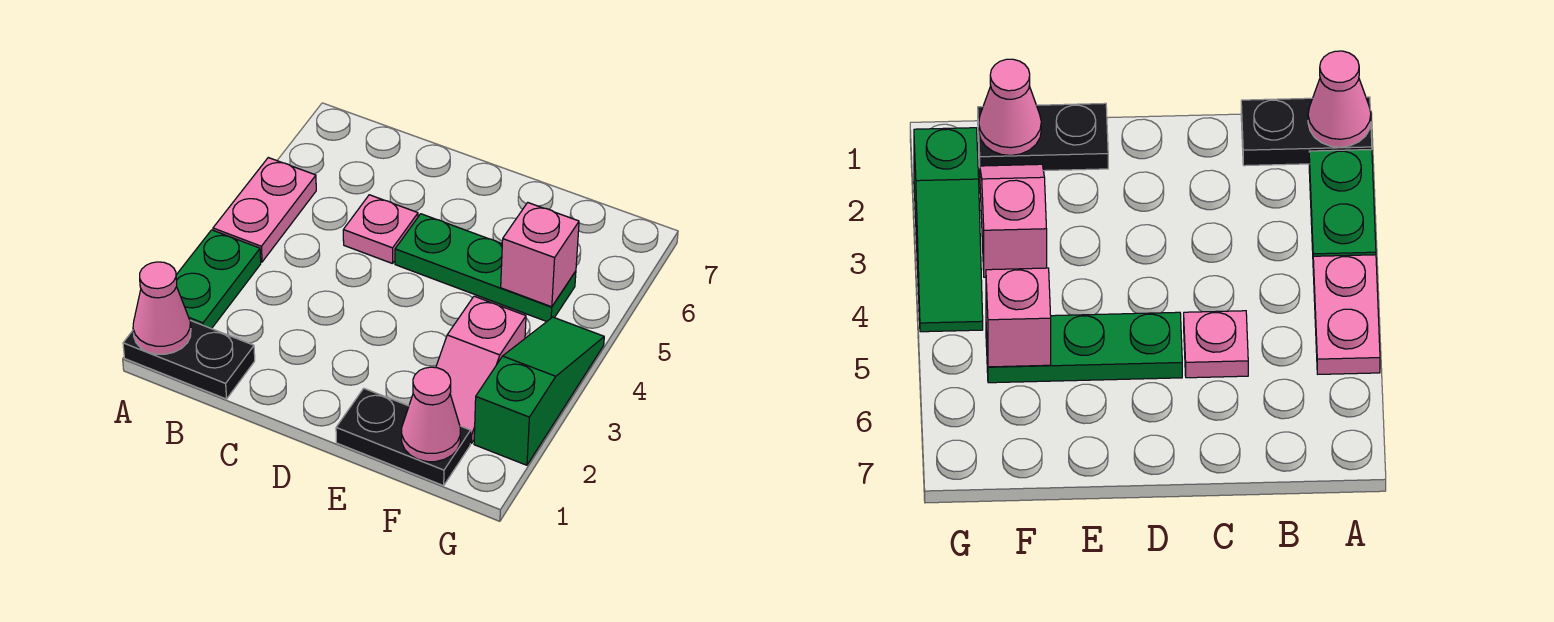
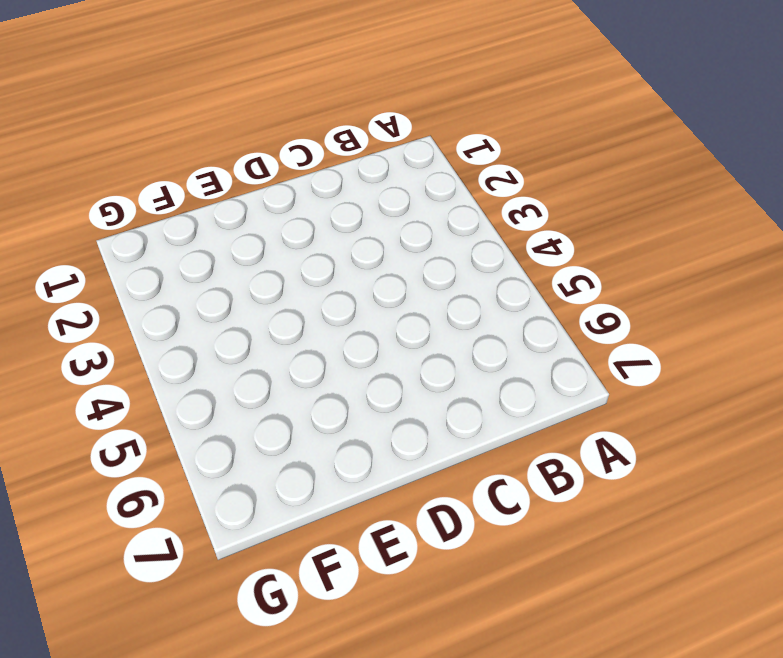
none -> black 1x2 plate [123,320,255,399]
none -> green 1x2 plate [176,230,261,329]

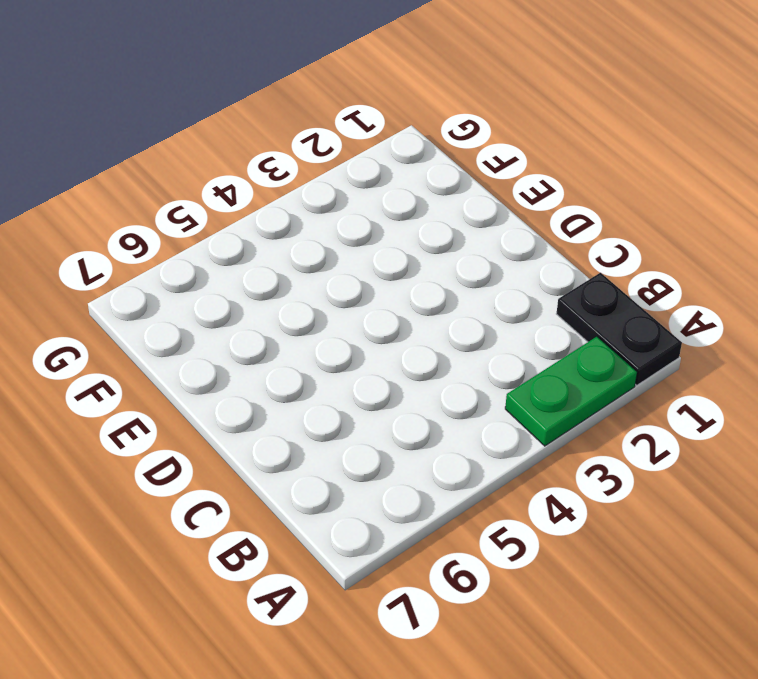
none -> pink 1x2 plate [213,158,316,262]
none -> pink 1x1 plate [343,195,418,264]

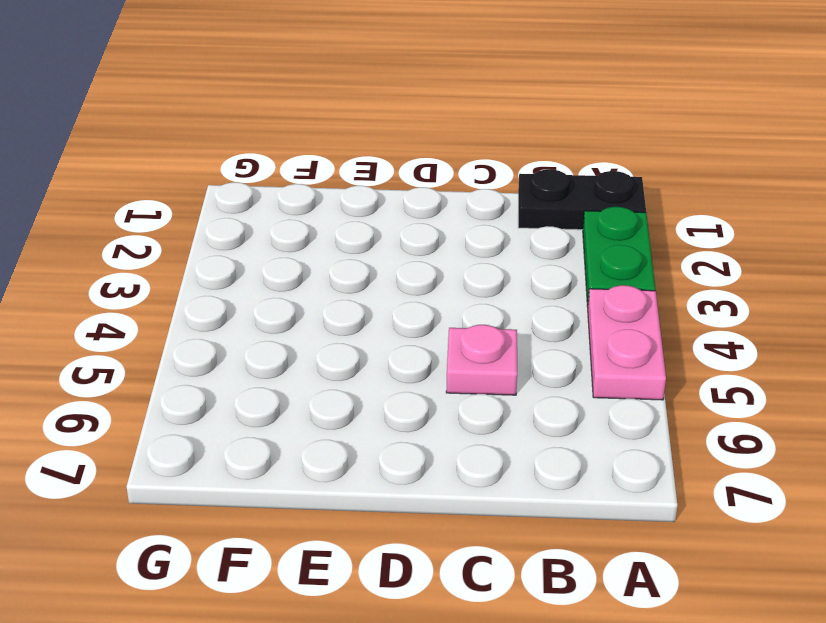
none -> green 1x3 plate [395,214,576,321]
none -> black 1x2 plate [336,388,471,486]

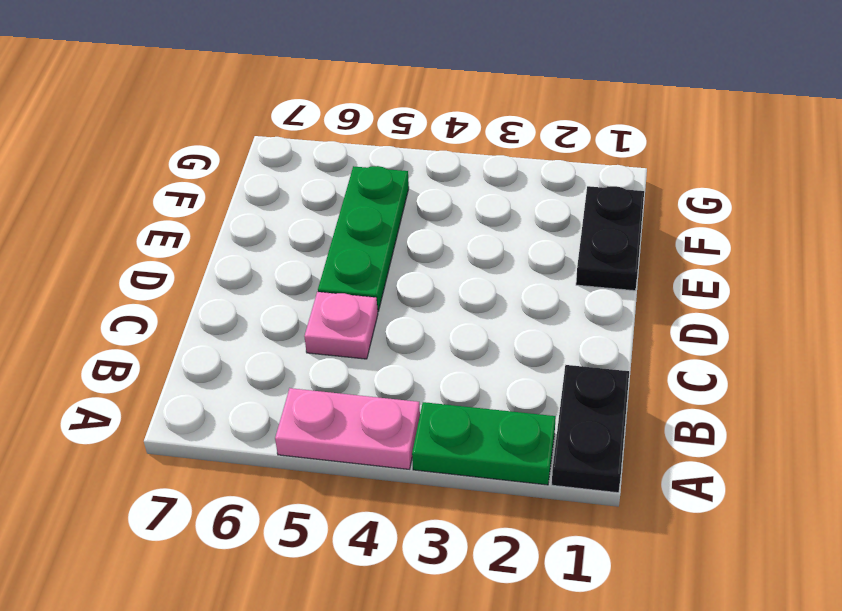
none -> pink 1x2 slope [436,296,526,443]
none -> green 1x3 slope [474,317,604,465]

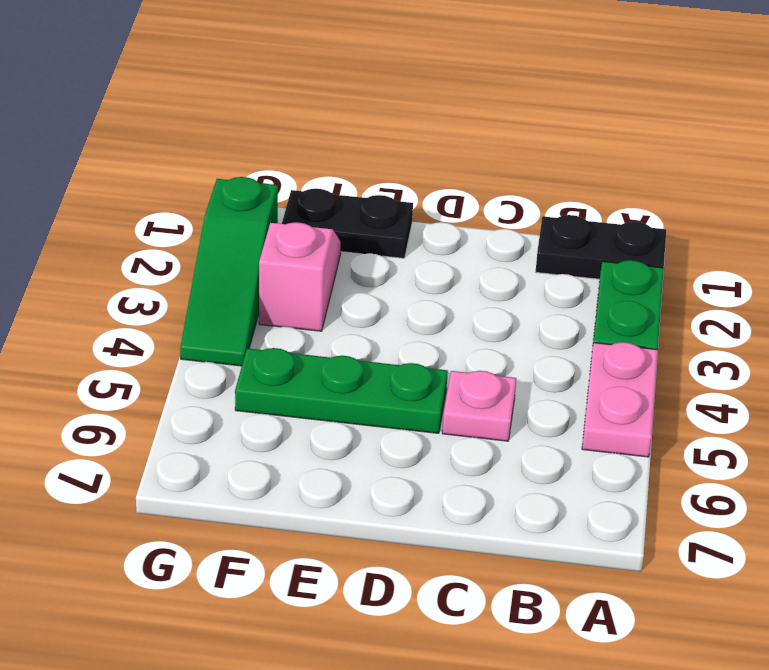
none -> pink 1x1 cone [133,262,191,354]
none -> pink 1x1 cone [402,367,460,462]

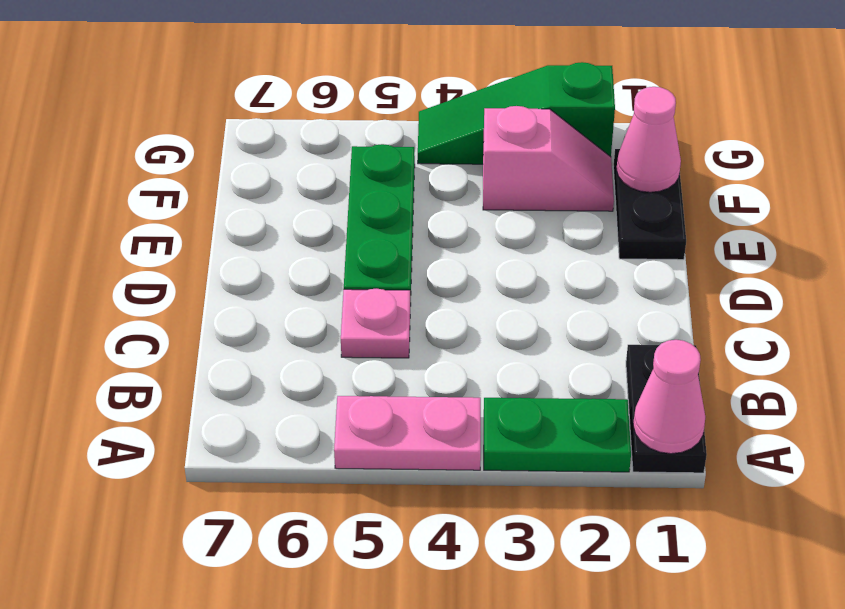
none -> pink 1x1 brick [501,203,579,307]

